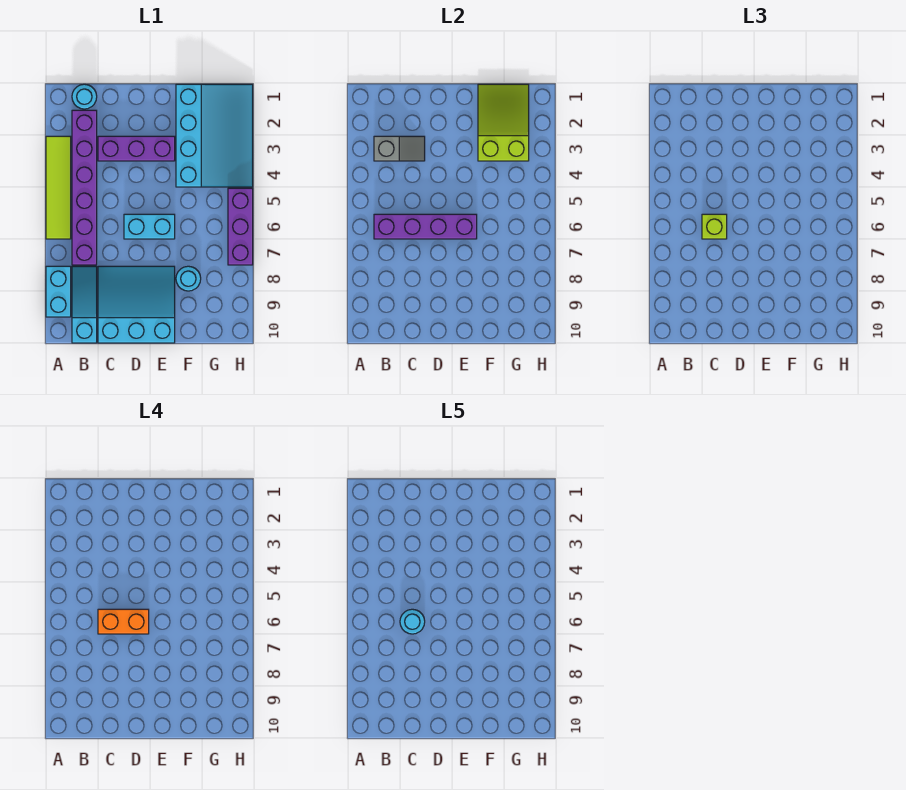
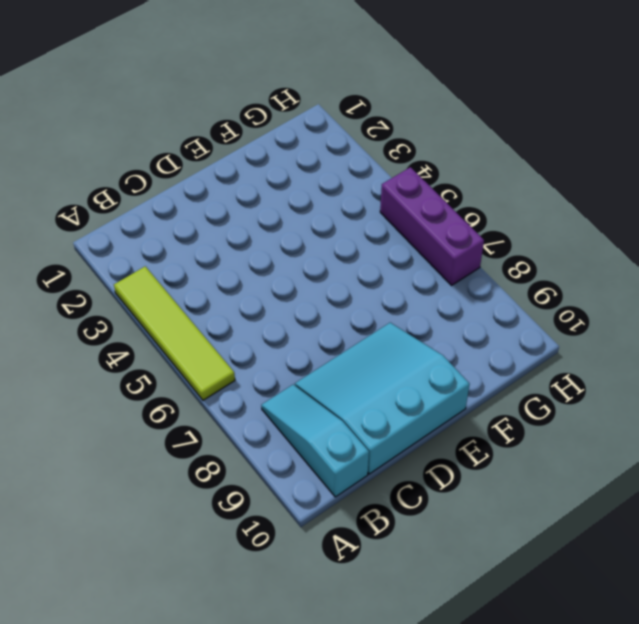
none -> cyan 1x2 brick [46,266,71,317]
none -> cyan 1x1 round brick [72,84,97,109]
none -> purple 1x6 brick [72,110,97,265]

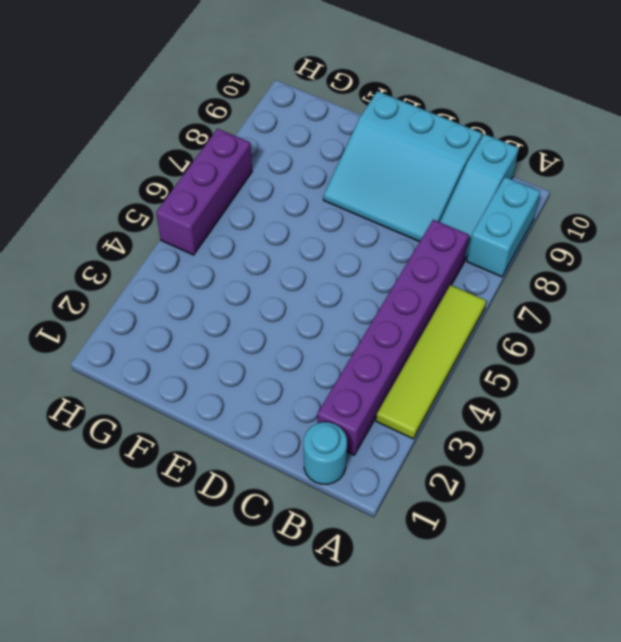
none -> purple 1x3 brick [98,136,175,161]
none -> cyan 1x2 brick [124,214,175,239]
none -> cyan 3x4 slope [176,84,253,187]

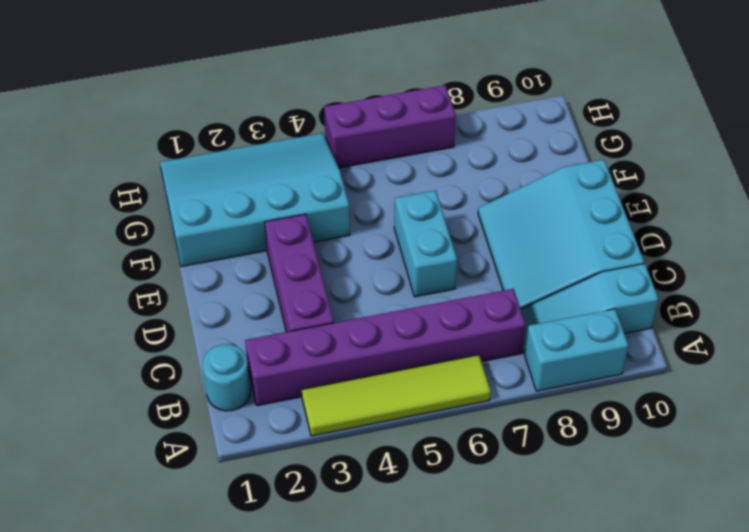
none -> cyan 1x1 round brick [176,266,201,291]
none -> grey 1x2 slope [374,136,425,161]
none -> purple 1x4 brick [374,214,477,239]

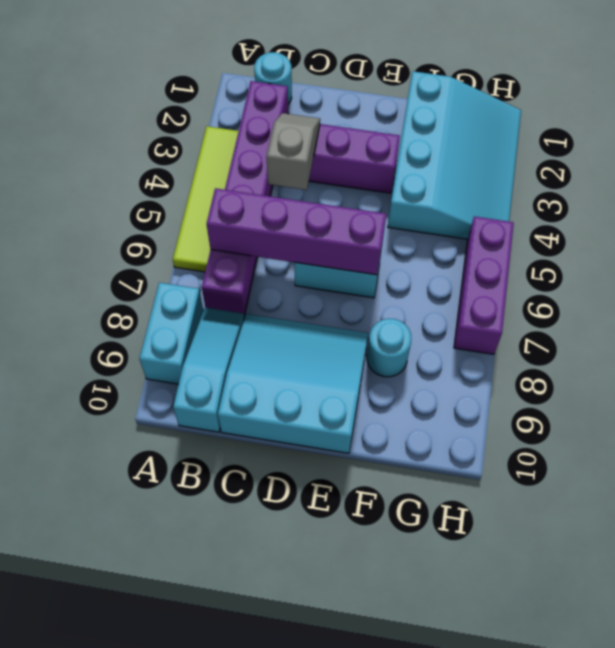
grey 1x2 slope [267,113,320,190] -> grey 1x2 slope turned to [374,136,425,161]
none -> lime 2x3 slope [478,84,529,161]
none -> lime 1x1 brick [702,214,727,239]
none -> orange 1x2 brick [98,609,149,634]

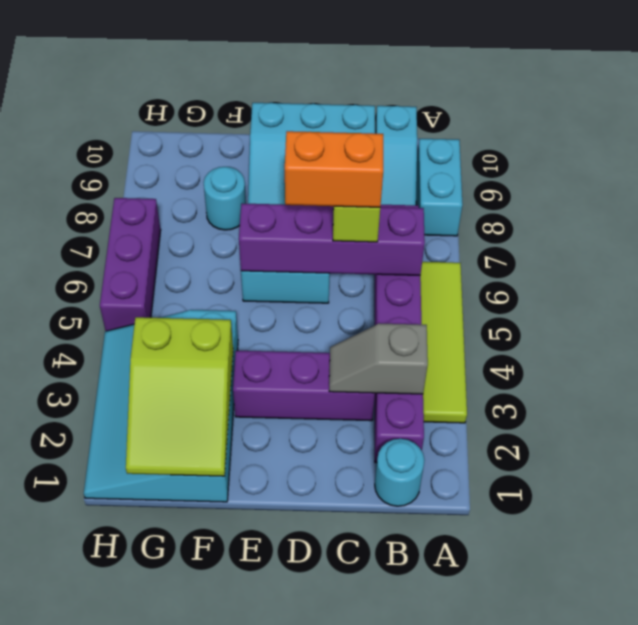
none -> cyan 1x1 round brick [400,609,425,634]

